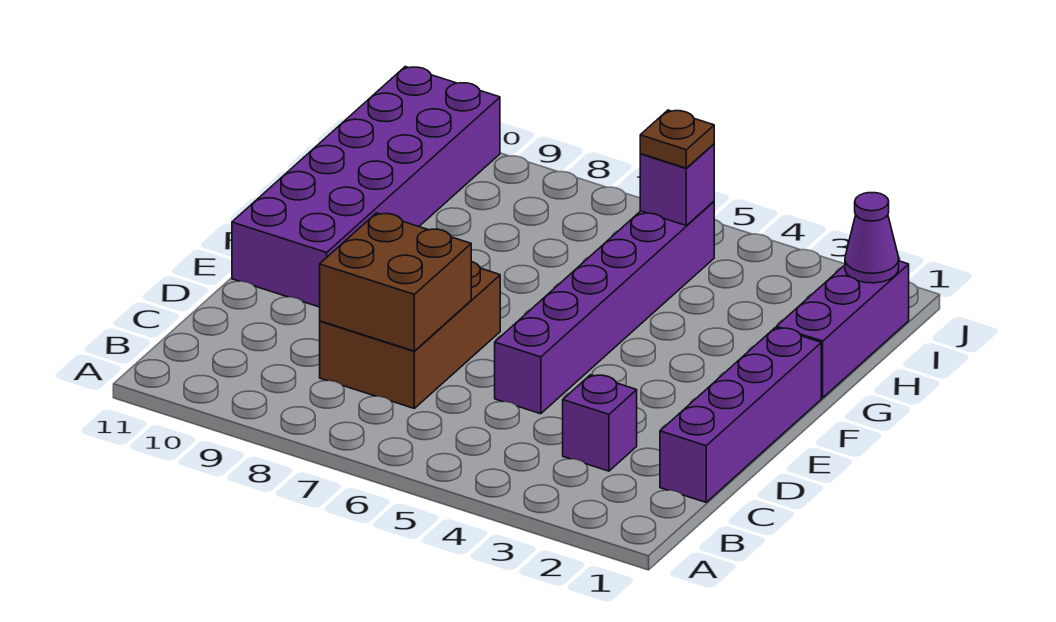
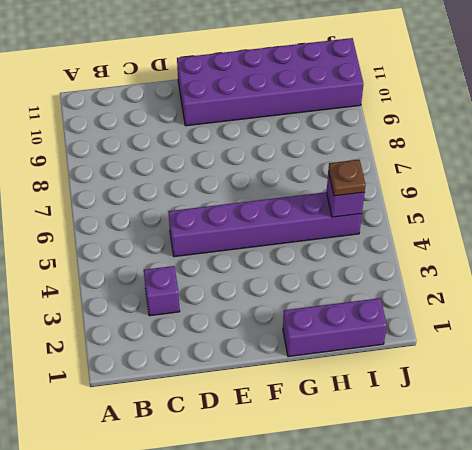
none -> purple 1x4 brick [660,328,821,502]
none -> brown 2x3 brick [320,262,500,408]

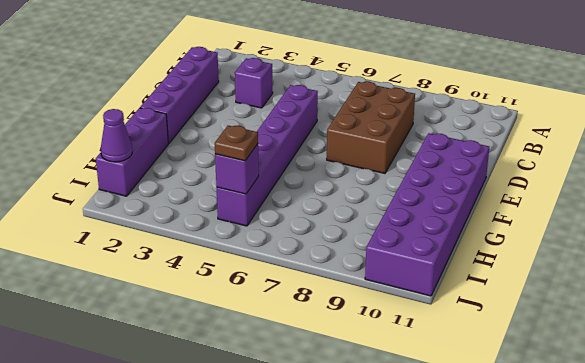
none -> brown 2x2 brick [320,213,471,351]

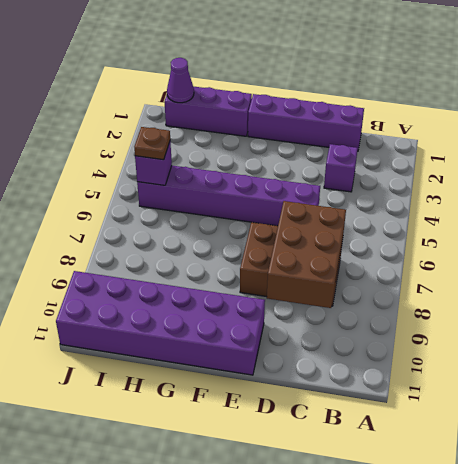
brown 2x3 brick [267,201,346,308] -> brown 2x2 brick [320,213,471,351]

